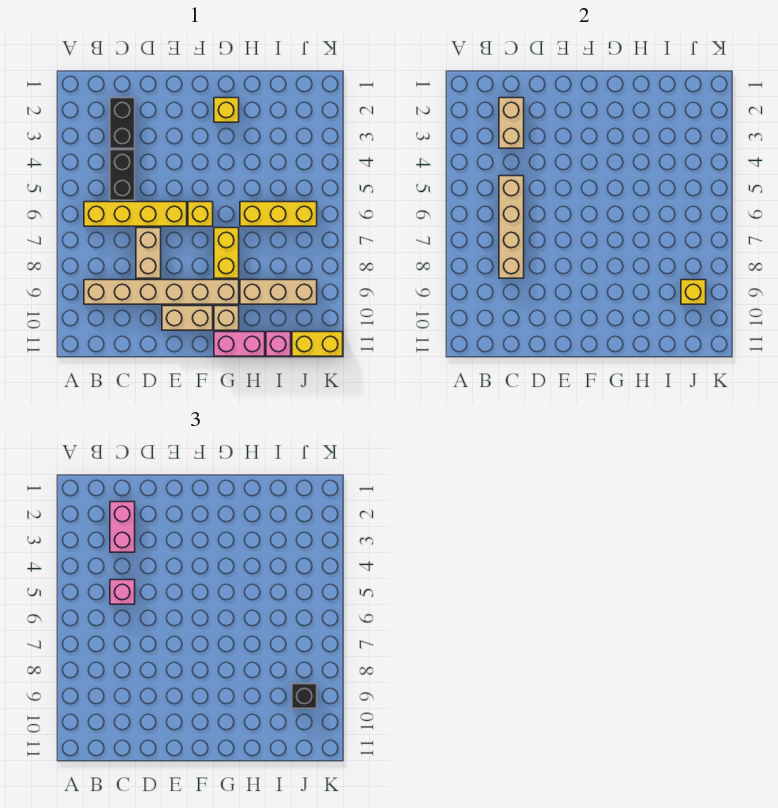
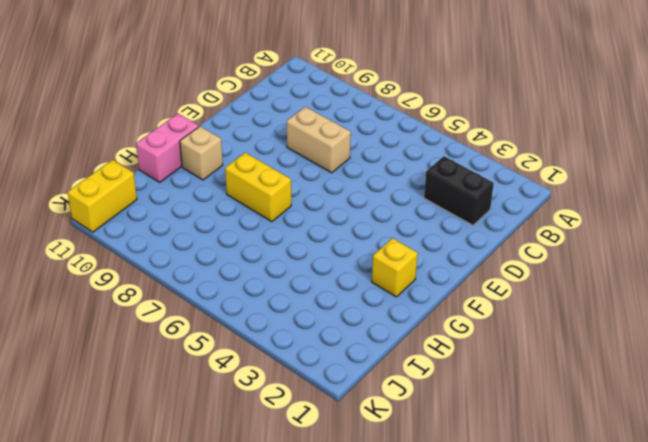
none -> yellow 1x4 brick [84,202,187,226]
none -> tan 1x6 brick [84,280,239,304]
none -> black 1x2 brick [110,150,135,200]

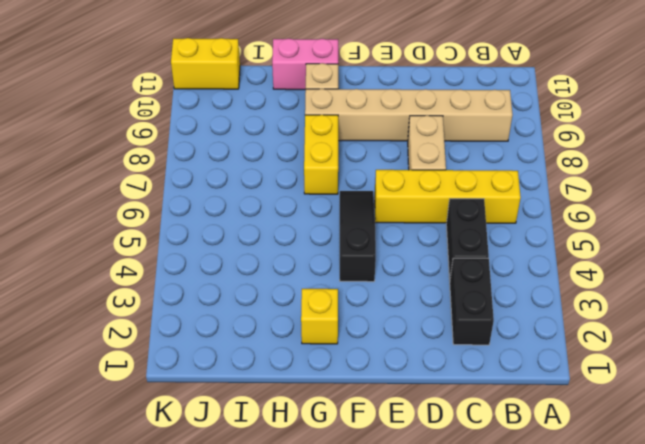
black 1x3 slope [340,191,376,282] -> yellow 1x1 brick [188,202,213,226]
none -> tan 1x2 brick [162,306,213,330]
none -> yellow 1x3 brick [240,202,317,226]
none -> tan 1x3 brick [240,280,317,304]

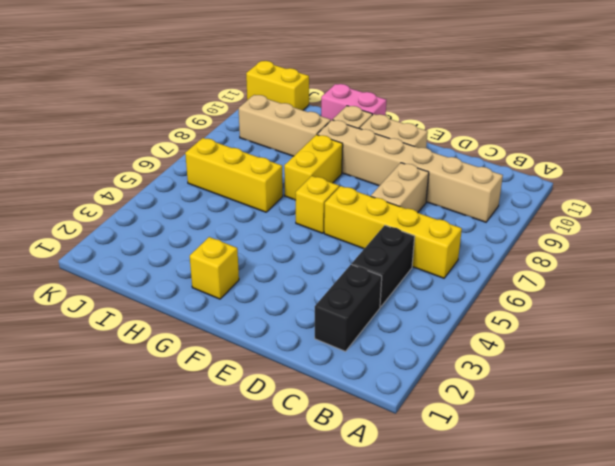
none -> pink 1x1 brick [266,332,291,356]
none -> tan 1x2 brick [499,98,524,148]
none -> tan 1x4 brick [499,176,524,278]

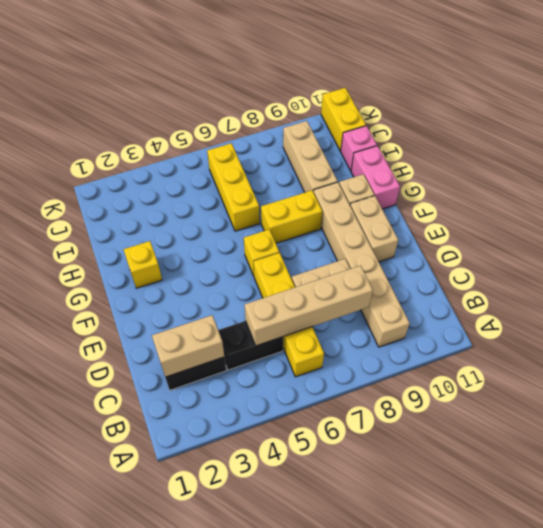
none -> yellow 1x1 brick [681,280,706,304]
none -> pink 1x2 brick [110,502,135,552]
none -> pink 1x1 brick [110,580,135,604]

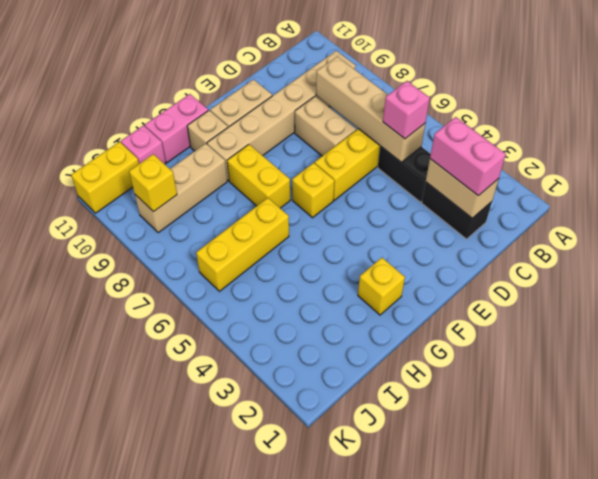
none -> black 1x1 brick [292,684,317,708]

